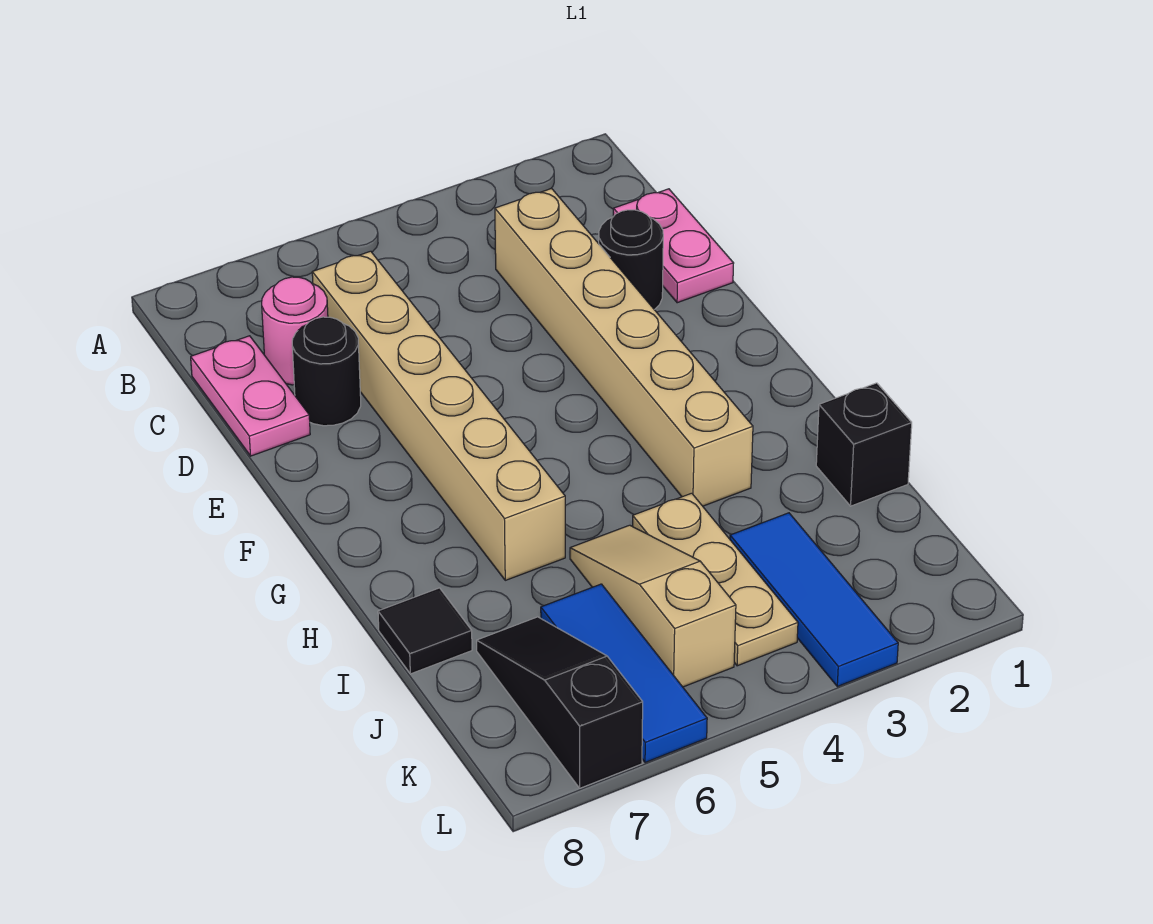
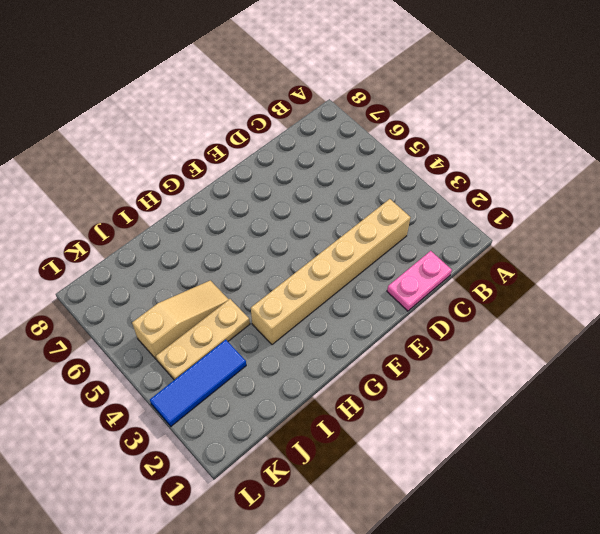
none -> tan 1x6 brick [312,251,565,580]
none -> pink 1x1 round brick [262,277,328,385]
none -> pink 1x2 plate [191,336,310,456]

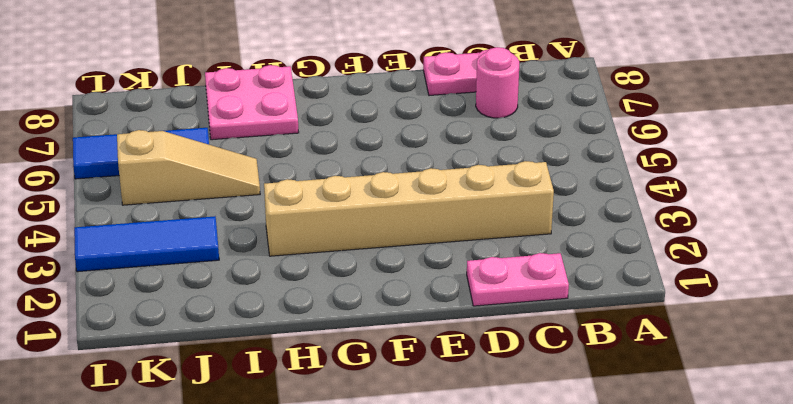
pink 2x2 plate [205,65,299,140] -> black 1x1 tile [378,588,472,674]
none -> tan 1x6 brick [312,251,565,580]
none -> black 1x1 round brick [599,210,663,310]
none -> black 1x1 round brick [292,317,361,426]

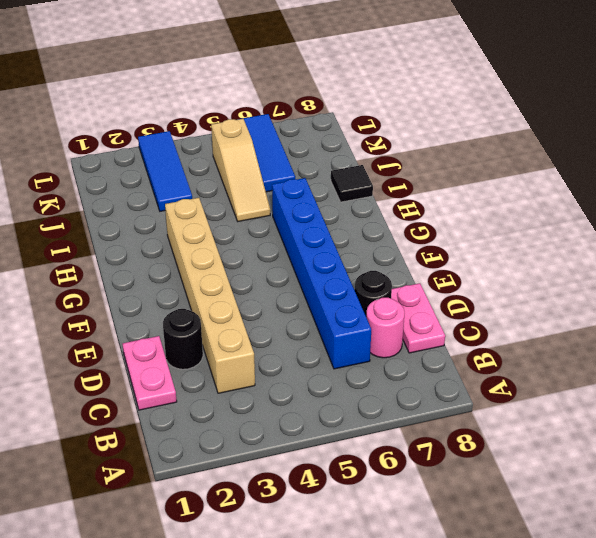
blue 1x6 brick [272,178,371,369] -> tan 1x6 brick [312,251,565,580]
none -> black 1x1 brick [816,383,912,506]
none -> tan 1x3 plate [633,493,798,666]
none -> black 1x3 slope [477,617,643,788]

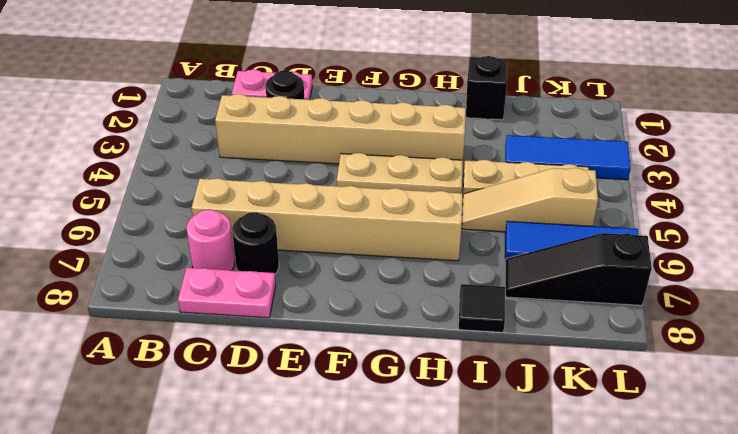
tan 1x3 plate [337,153,463,193] -> none

